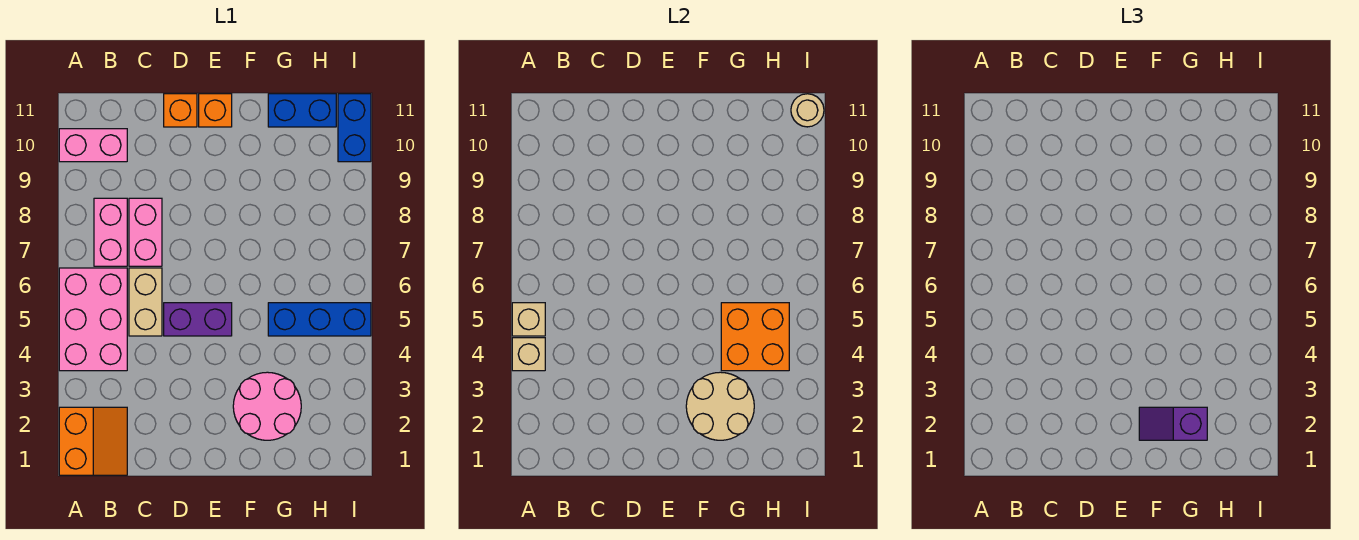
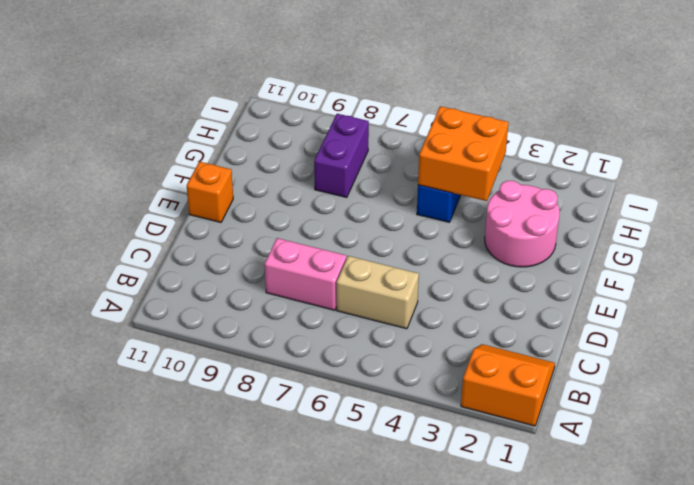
purple 1x2 brick [314,114,369,197] -> purple 1x2 brick moved to [164,303,232,336]
none -> pink 2x3 brick [59,268,127,371]
none -> pink 1x2 brick [59,129,127,162]
none -> pink 1x2 brick [94,198,127,266]

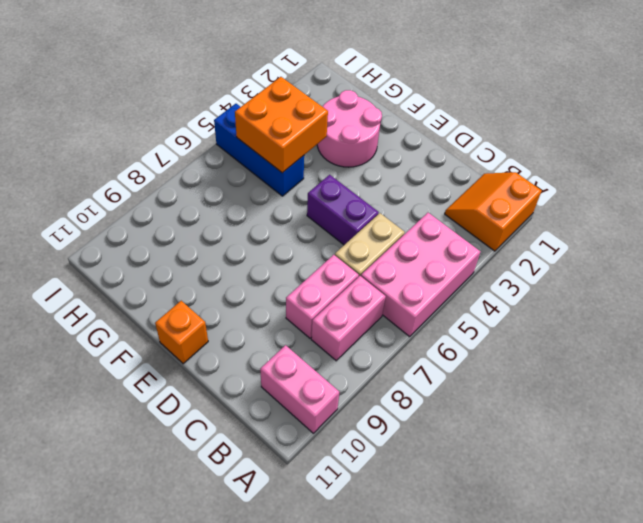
none -> orange 1x1 brick [164,94,197,127]
none -> blue 1x2 brick [268,94,336,127]
none -> blue 1x2 brick [338,94,371,162]

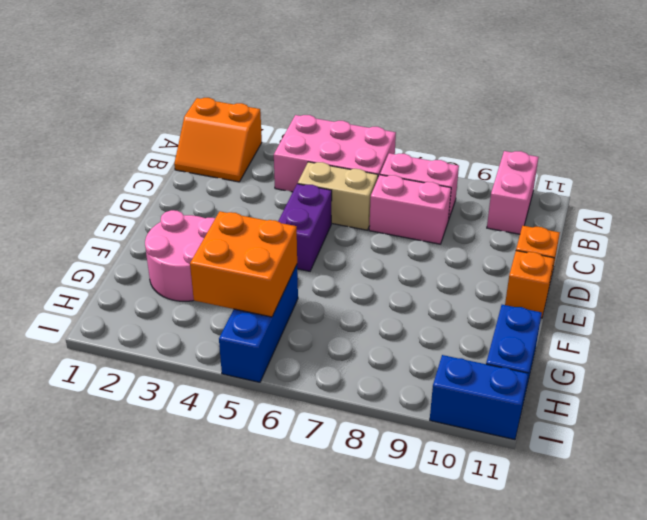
none -> tan 1x1 brick [512,338,545,371]
none -> tan 1x1 brick [512,303,545,336]
none -> tan 2x2 round brick [686,372,754,440]

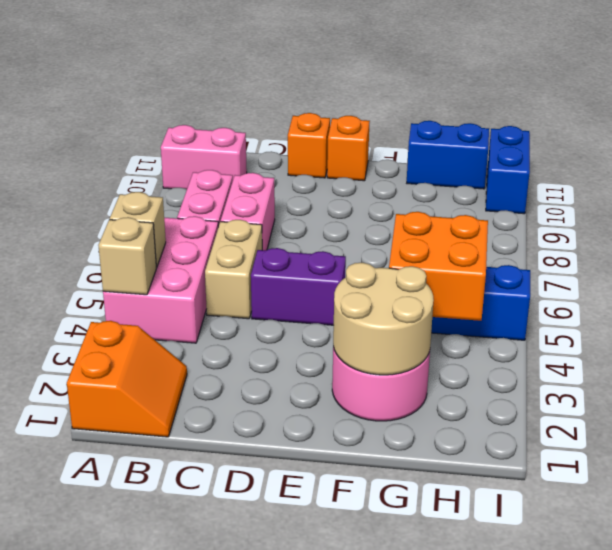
none -> tan 1x1 round brick [791,94,824,127]
none -> purple 1x2 slope [1139,407,1207,440]

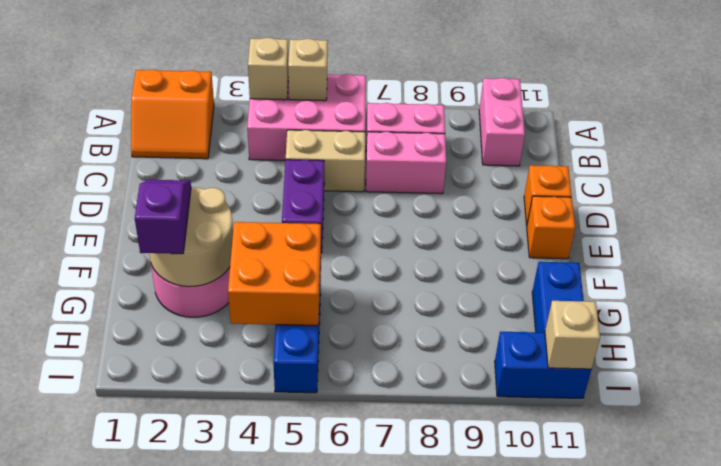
tan 1x1 brick [545,301,600,369] -> tan 1x1 round brick [791,94,824,127]

